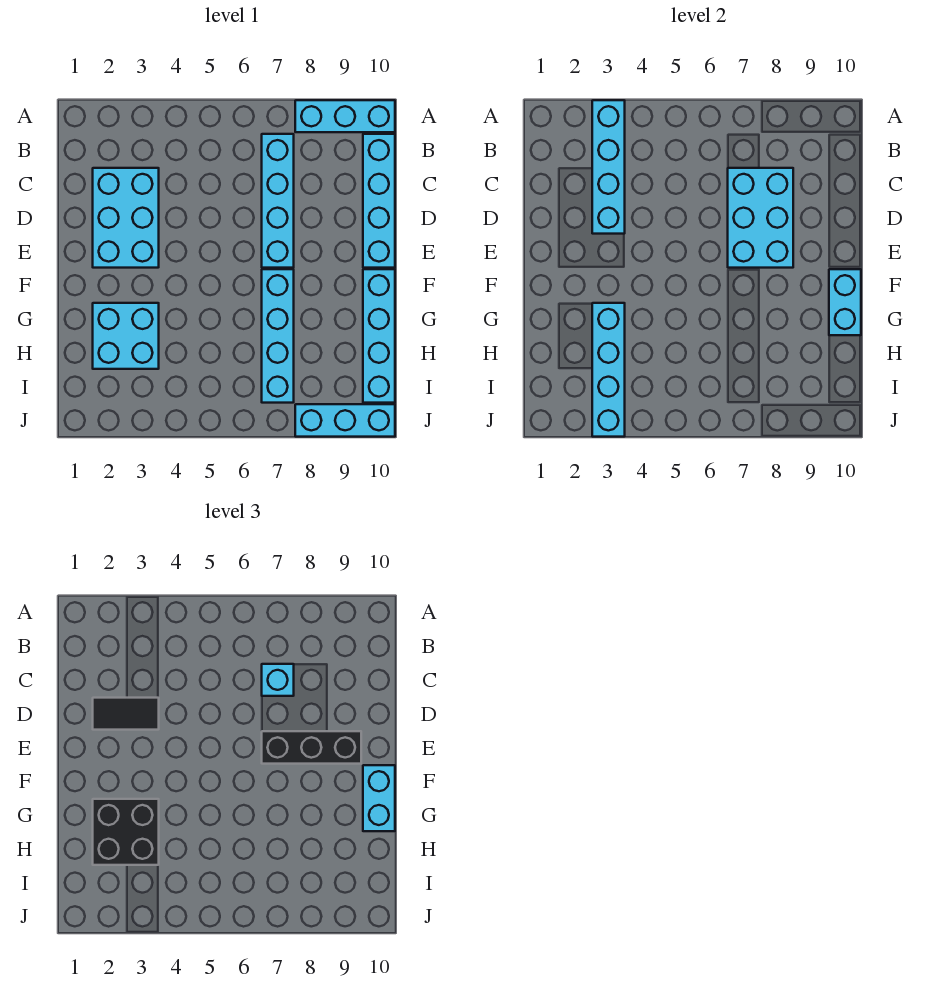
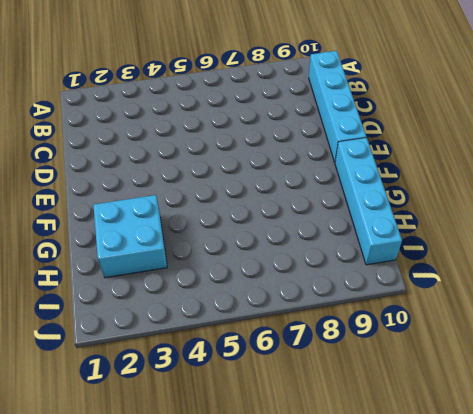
none -> cyan 1x3 brick [295,100,395,132]
none -> cyan 1x4 brick [262,134,294,268]
none -> cyan 2x3 brick [93,168,159,268]

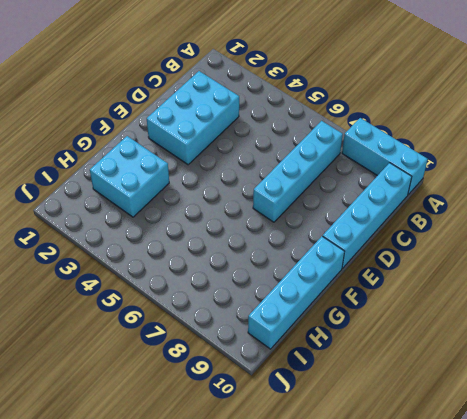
none -> cyan 1x4 brick [262,269,294,403]
none -> cyan 1x3 brick [295,404,395,437]
none -> cyan 1x4 brick [592,100,625,234]

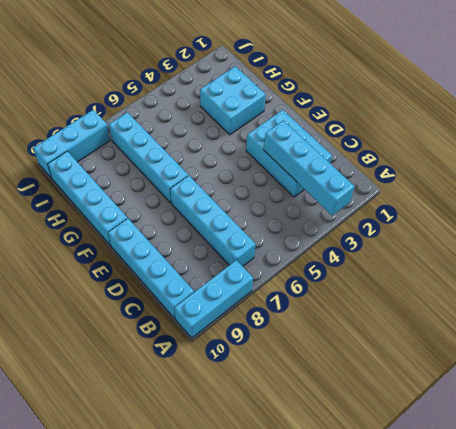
none -> cyan 2x3 brick [728,168,793,268]
none -> cyan 1x2 brick [829,269,861,335]
none -> cyan 1x4 brick [592,303,625,437]

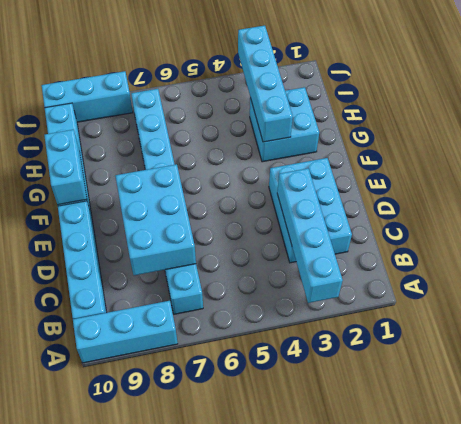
none -> cyan 1x1 brick [262,664,294,696]
none -> black 1x2 tile [93,698,159,730]
none -> black 1x3 brick [262,731,361,764]

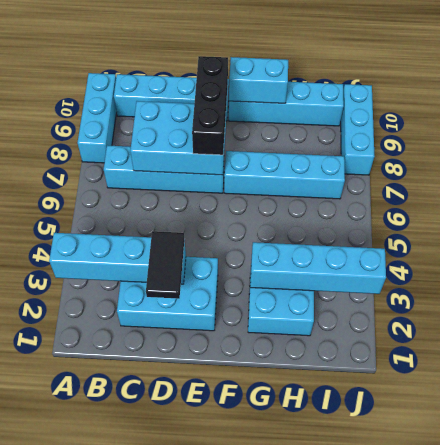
none -> cyan 1x1 brick [262,664,294,696]
none -> cyan 1x2 brick [363,765,395,831]
none -> black 2x2 brick [93,799,159,865]

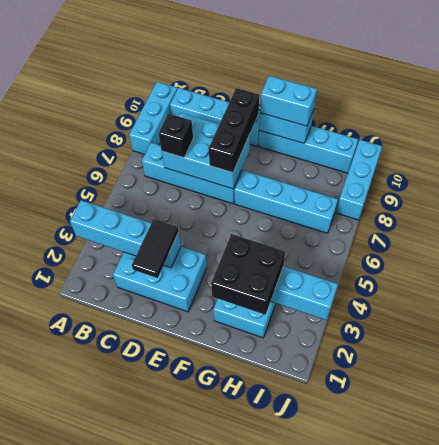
black 1x1 brick [159,114,193,158] -> cyan 1x1 brick [262,664,294,696]

